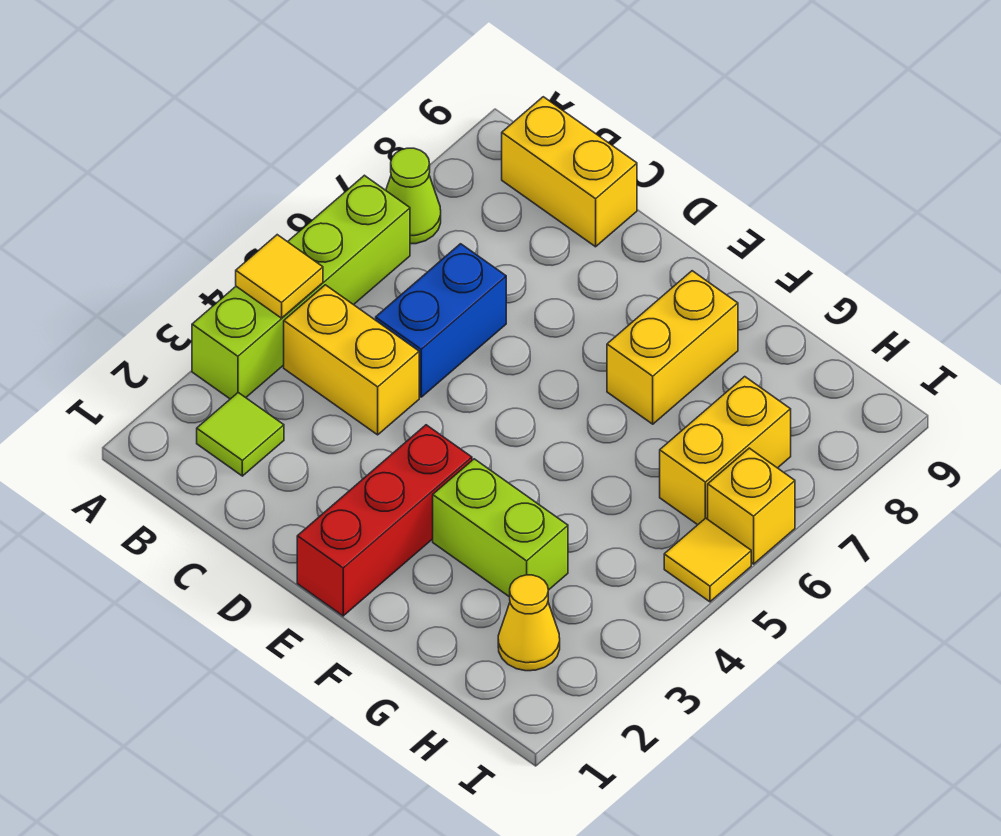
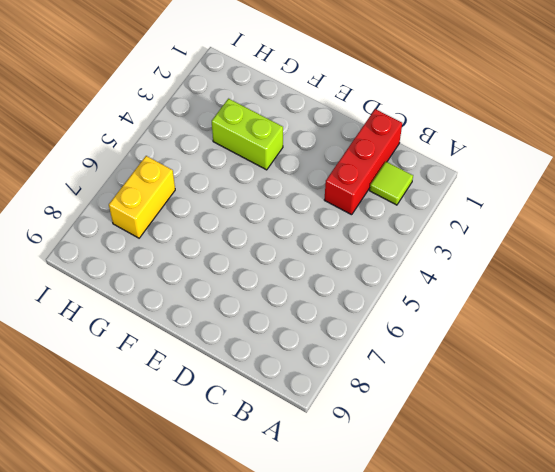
red 1x3 brick [324,109,402,215] -> red 1x3 brick moved to [297,425,472,616]
none -> lime 1x4 brick [192,175,410,399]
none -> lime 1x1 cone [386,148,441,244]
none -> yellow 1x2 brick [284,285,419,435]

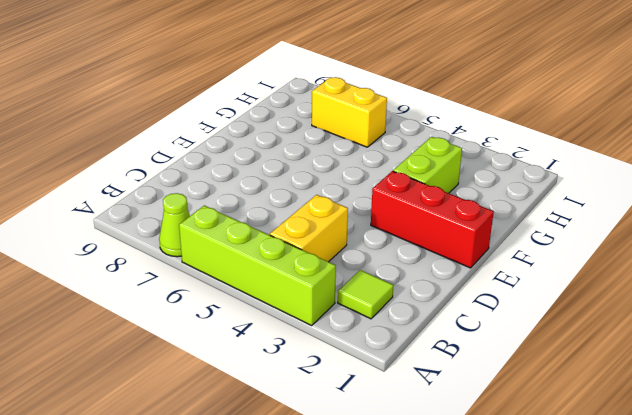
none -> yellow 1x2 brick [502,97,637,247]
none -> blue 1x2 brick [376,244,506,397]
none -> yellow 1x2 brick [607,271,738,424]

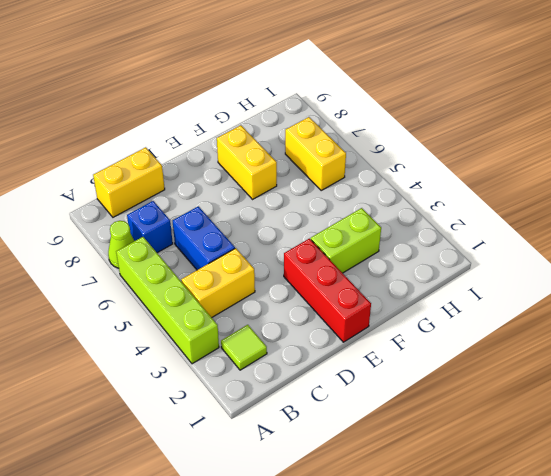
blue 1x1 brick [127,201,173,253] -> none
none -> yellow 1x1 cone [498,575,560,671]
none -> yellow 1x1 tile [664,518,751,602]
none -> yellow 1x1 brick [708,448,795,564]

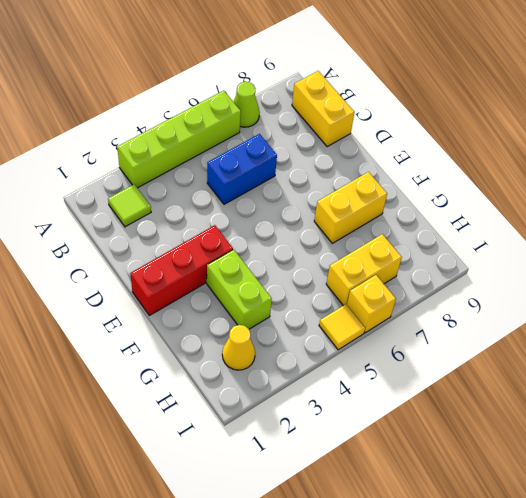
none -> yellow 1x2 brick [284,285,419,435]
none -> yellow 1x1 tile [236,235,323,318]

